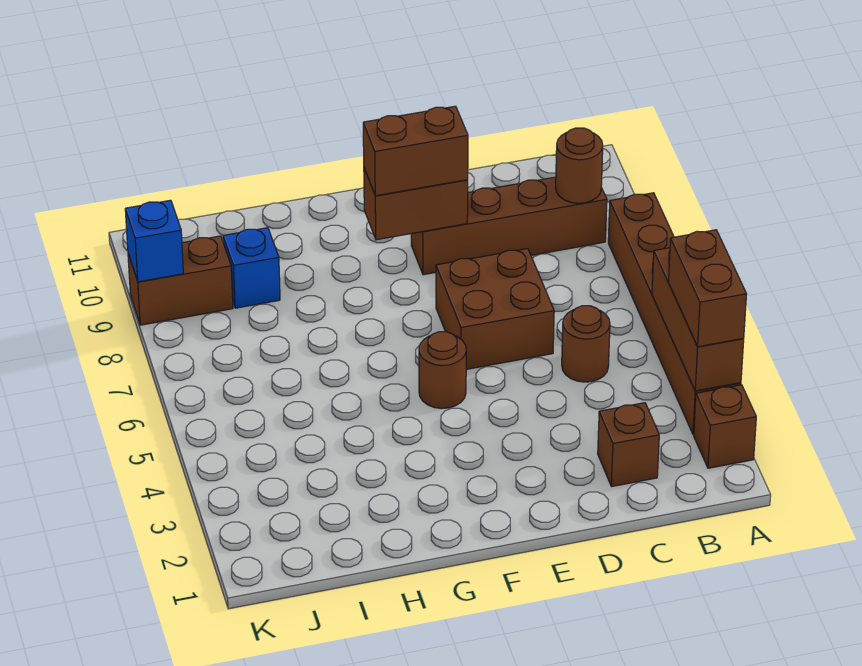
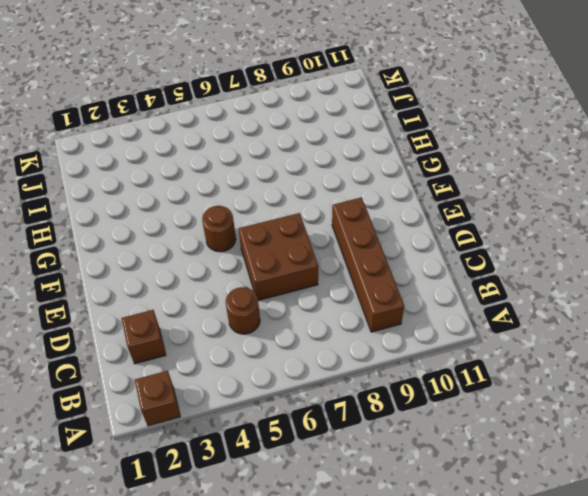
none -> brown 1x6 brick [608,193,741,434]
none -> blue 1x1 brick [223,228,280,308]
none -> brown 1x2 brick [128,236,233,325]

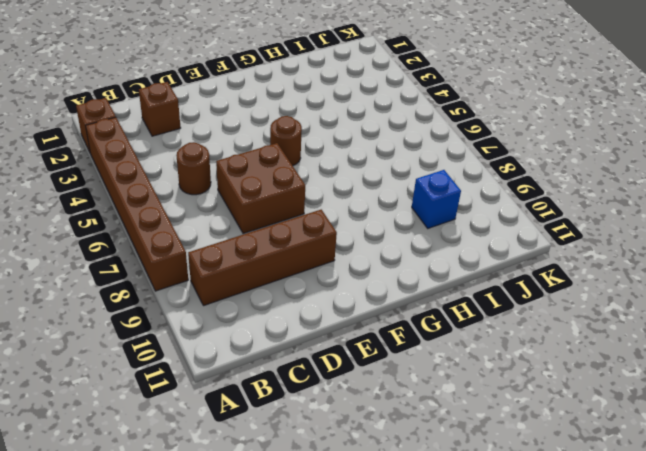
none -> brown 1x2 brick [128,236,233,325]
none -> brown 1x3 brick [652,248,744,391]
none -> brown 1x1 round brick [556,128,603,203]

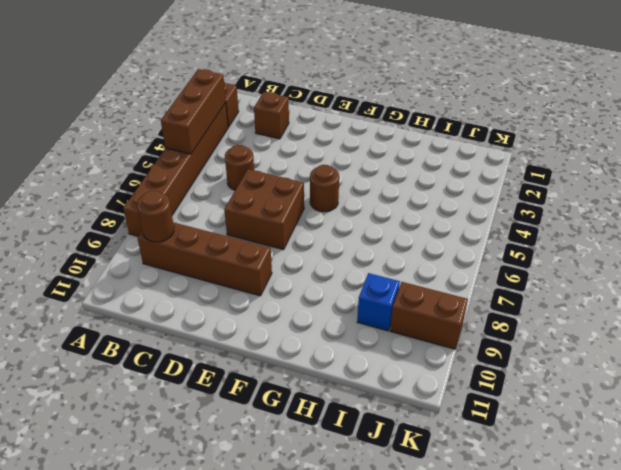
none -> brown 1x2 brick [364,169,468,240]
none -> blue 1x1 brick [125,200,183,282]
none -> brown 1x2 brick [668,230,747,347]

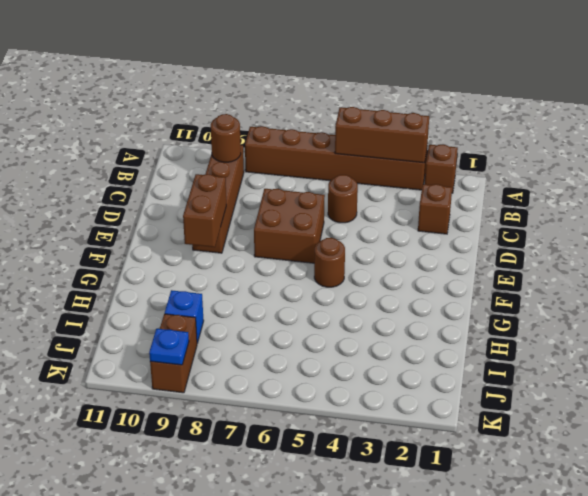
blue 1x1 plate [149,329,189,365] -> blue 1x1 brick [125,200,183,282]
none -> brown 1x2 brick [668,230,747,347]
none -> brown 1x2 brick [363,106,468,196]

